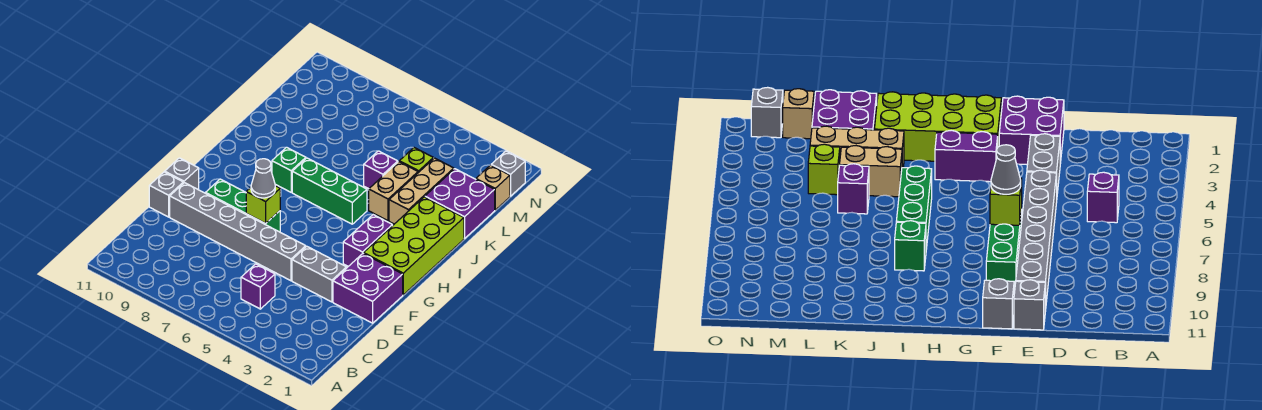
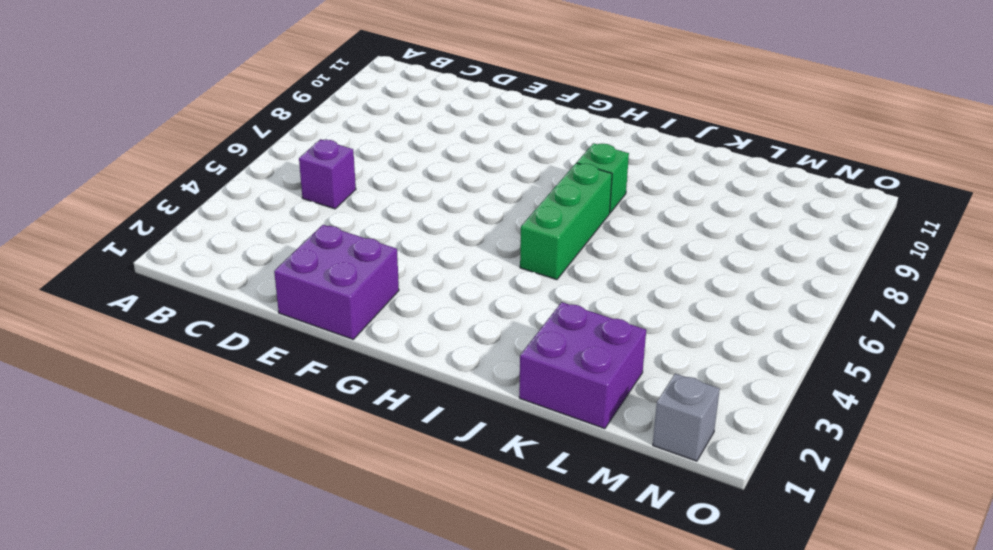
none -> grey 1x2 brick [292,246,347,302]
none -> grey 1x6 brick [170,183,306,281]
none -> grey 1x1 brick [149,172,183,217]

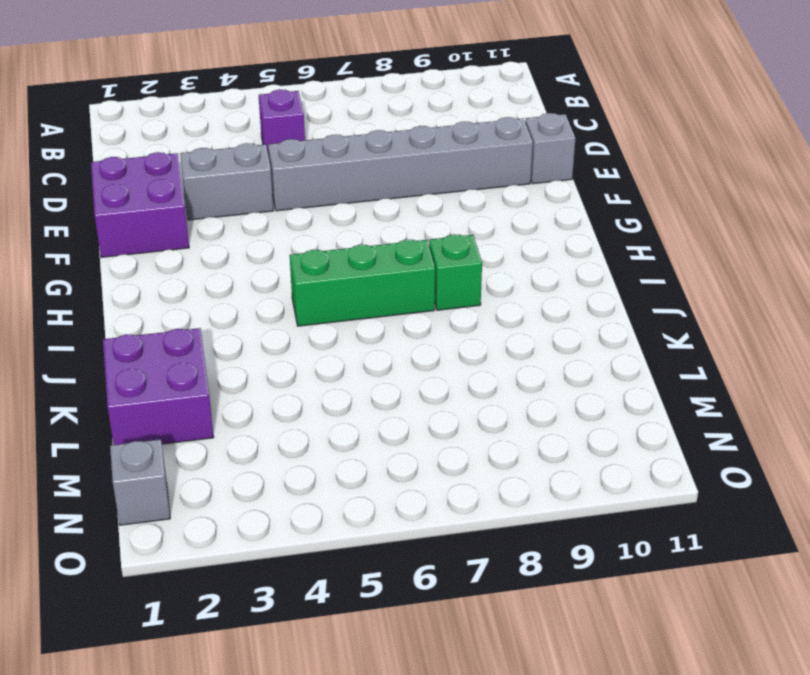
none -> green 1x3 brick [206,179,280,232]
none -> grey 1x1 brick [165,158,199,190]
none -> lime 2x4 brick [364,197,464,295]

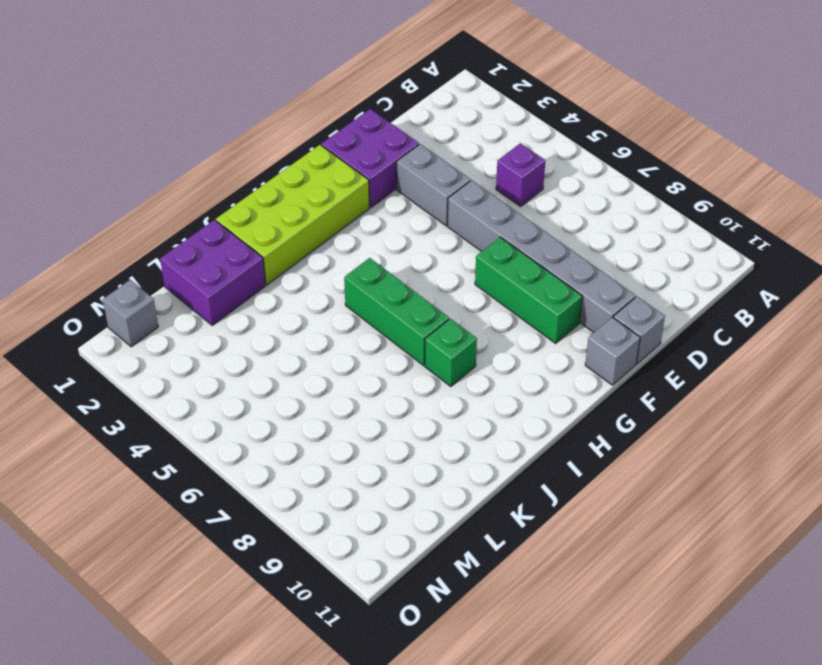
none -> purple 1x2 brick [343,215,392,266]
none -> tan 1x3 brick [389,158,454,224]
none -> tan 1x2 brick [369,162,418,221]

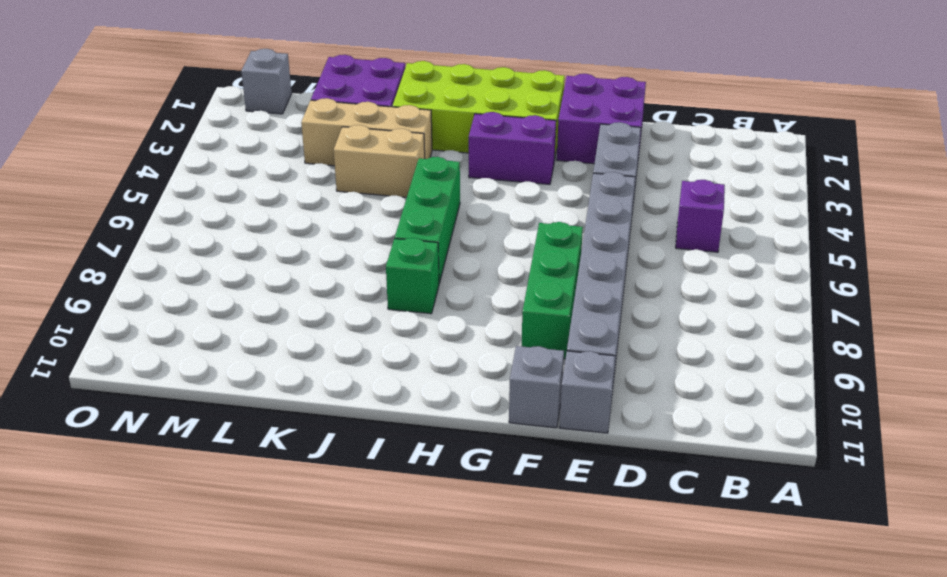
none -> purple 1x1 brick [364,151,398,189]
none -> lime 1x1 brick [399,148,433,173]
none -> tan 1x1 brick [476,165,510,210]

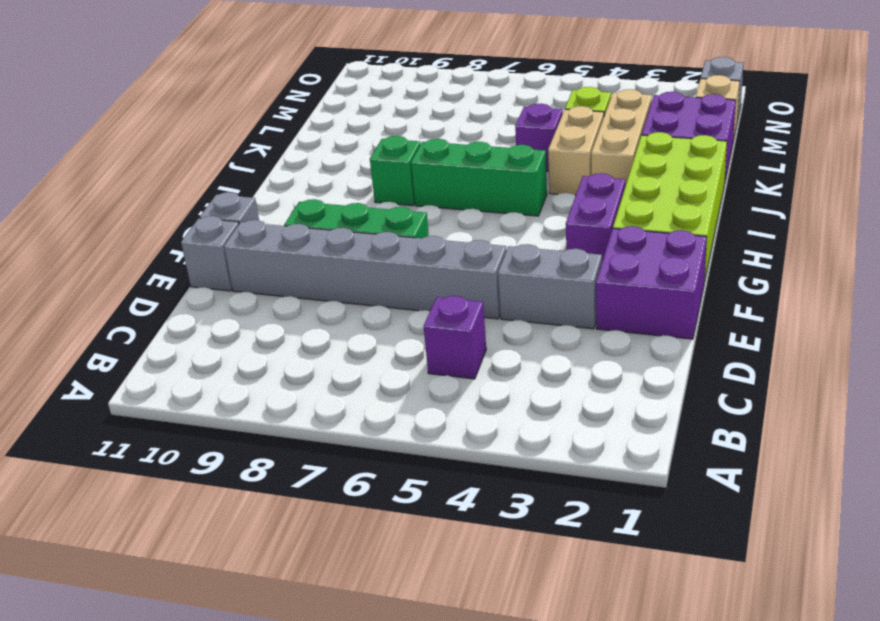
none -> lime 1x1 brick [246,186,280,223]
none -> grey 1x1 cone [251,159,275,198]

